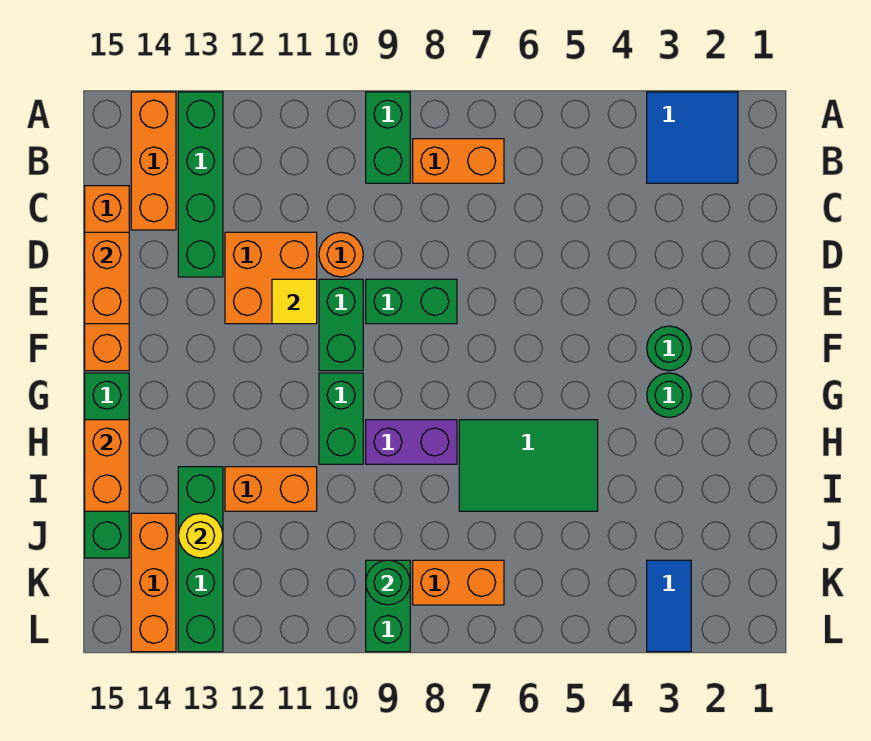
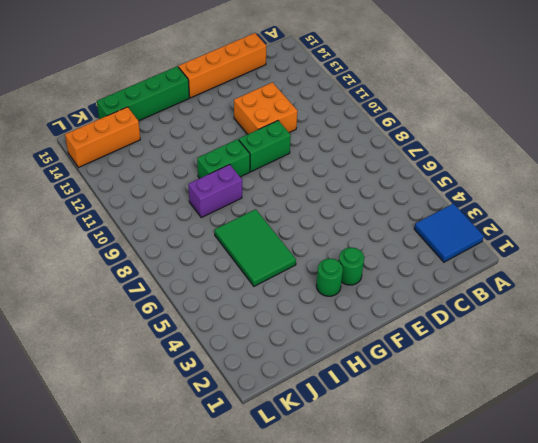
purple 1x2 brick [188,164,242,218] -> purple 1x2 brick turned to [366,420,457,464]
none -> green 1x2 brick [366,92,410,183]
none -> green 1x4 brick [178,92,223,277]
none -> orange 1x3 brick [131,92,176,230]

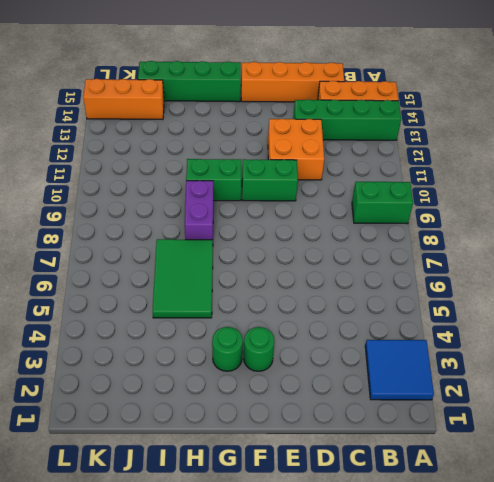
none -> orange 1x2 brick [413,139,504,183]
none -> orange 1x1 round brick [319,232,363,277]
none -> green 1x2 brick [366,279,457,324]

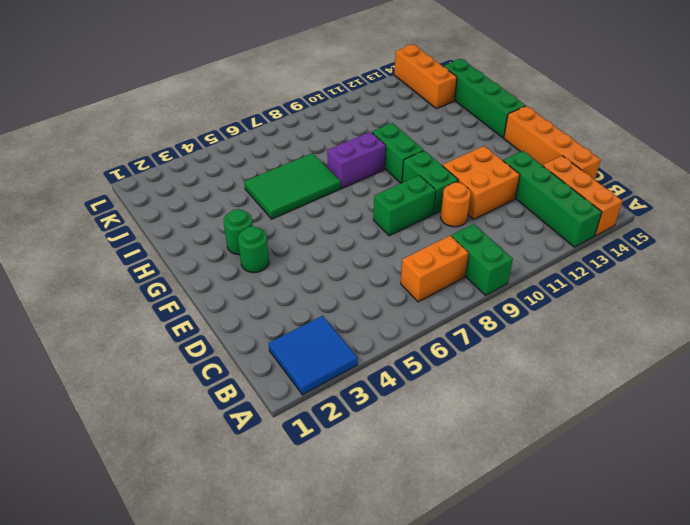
none -> orange 1x2 brick [225,467,317,511]
none -> green 1x4 brick [178,467,223,652]
none -> blue 1x2 tile [647,560,691,652]

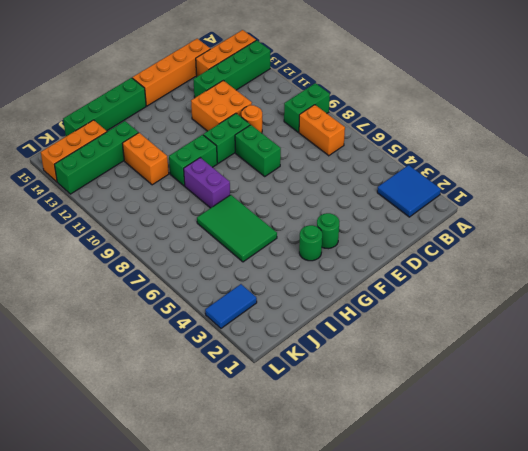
none -> orange 1x2 brick [413,560,504,605]
none -> green 1x2 brick [366,560,410,652]
none -> orange 1x2 brick [85,232,129,324]

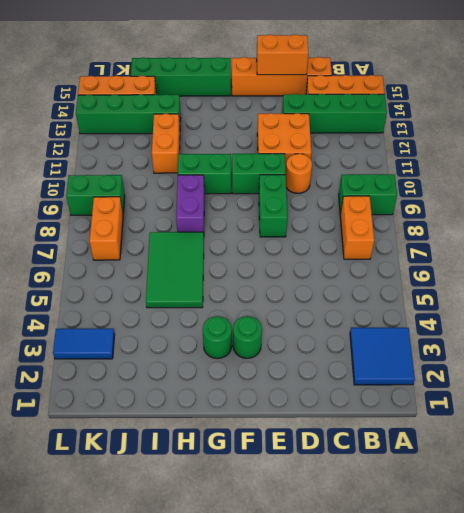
none -> yellow 1x1 tile [272,279,317,324]
none -> orange 1x2 brick [85,420,129,511]
none -> yellow 1x1 round brick [178,513,223,558]

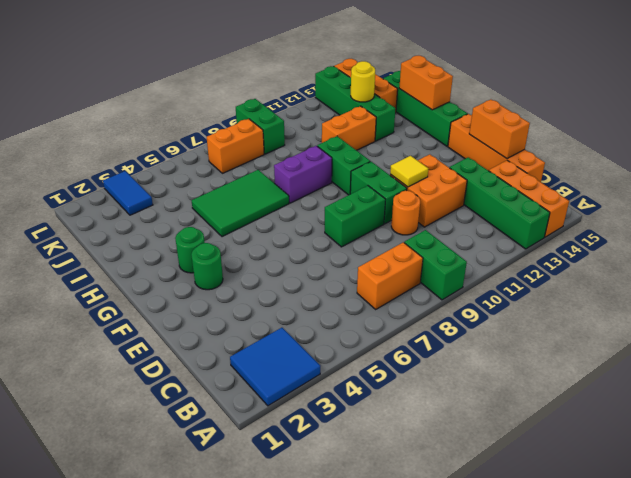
none -> green 1x1 round brick [366,560,410,605]

